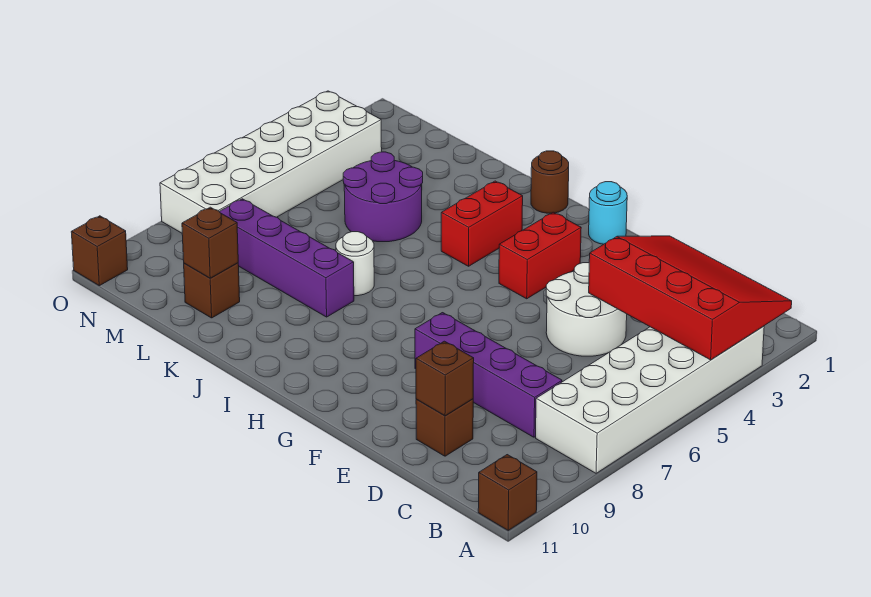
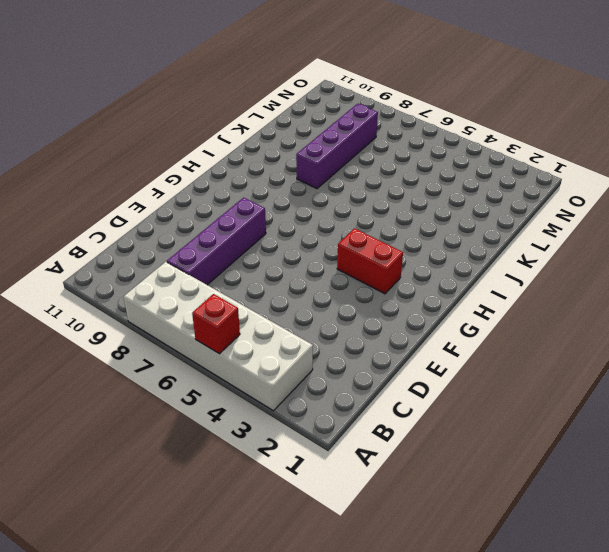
red 1x1 brick [192,294,240,354] -> none
none -> brown 1x1 brick [478,455,537,530]
none -> white 2x2 round brick [546,263,627,356]
none -> brown 1x1 brick [416,399,473,456]

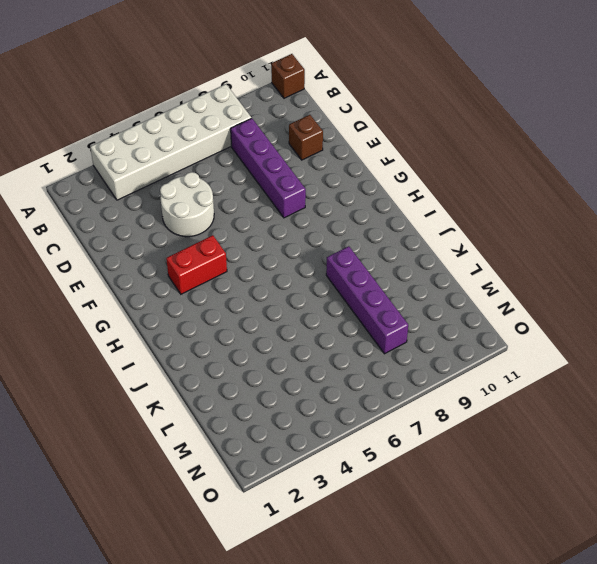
none -> cyan 1x1 round brick [589,182,627,244]
none -> brown 1x1 round brick [531,151,569,213]
none -> red 1x2 brick [441,181,523,266]

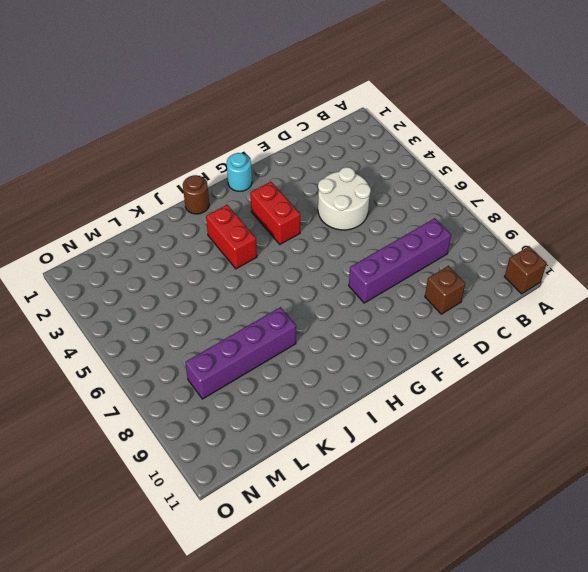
none -> white 2x6 brick [536,326,764,473]
none -> white 1x1 round brick [336,232,374,296]
none -> purple 2x2 round brick [343,152,423,242]

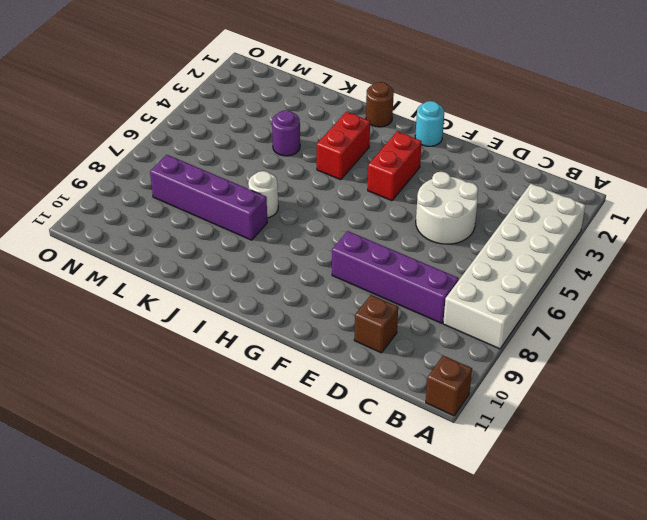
purple 1x1 round brick [272,110,300,156] -> purple 2x2 round brick [343,152,423,242]
none -> brown 1x1 brick [184,263,240,318]
none -> white 2x6 brick [160,91,382,233]
none -> brown 1x1 brick [71,216,128,286]

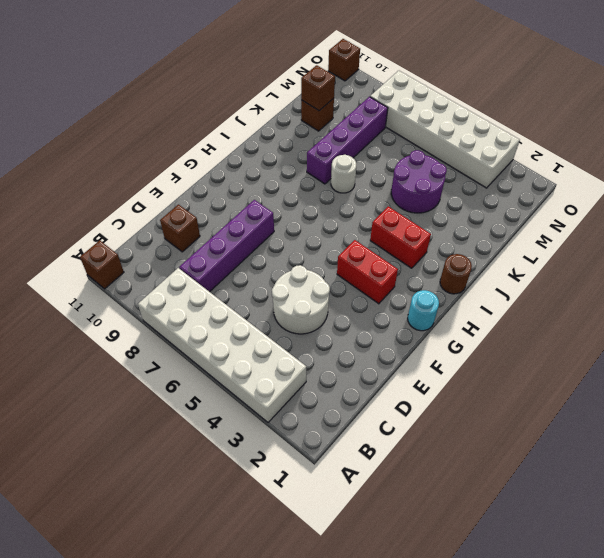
none -> red 3x4 slope [589,236,792,360]
none -> brown 1x1 brick [416,341,474,416]

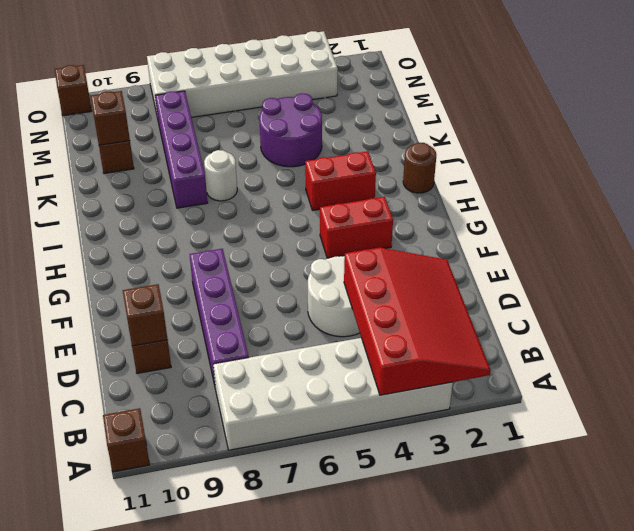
none -> cyan 1x1 round brick [589,182,627,244]

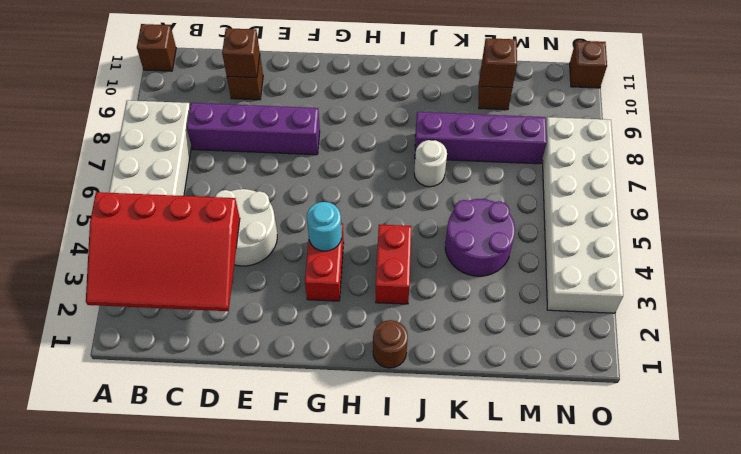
cyan 1x1 round brick [307,202,342,251] -> cyan 1x1 round brick moved to [589,182,627,244]

